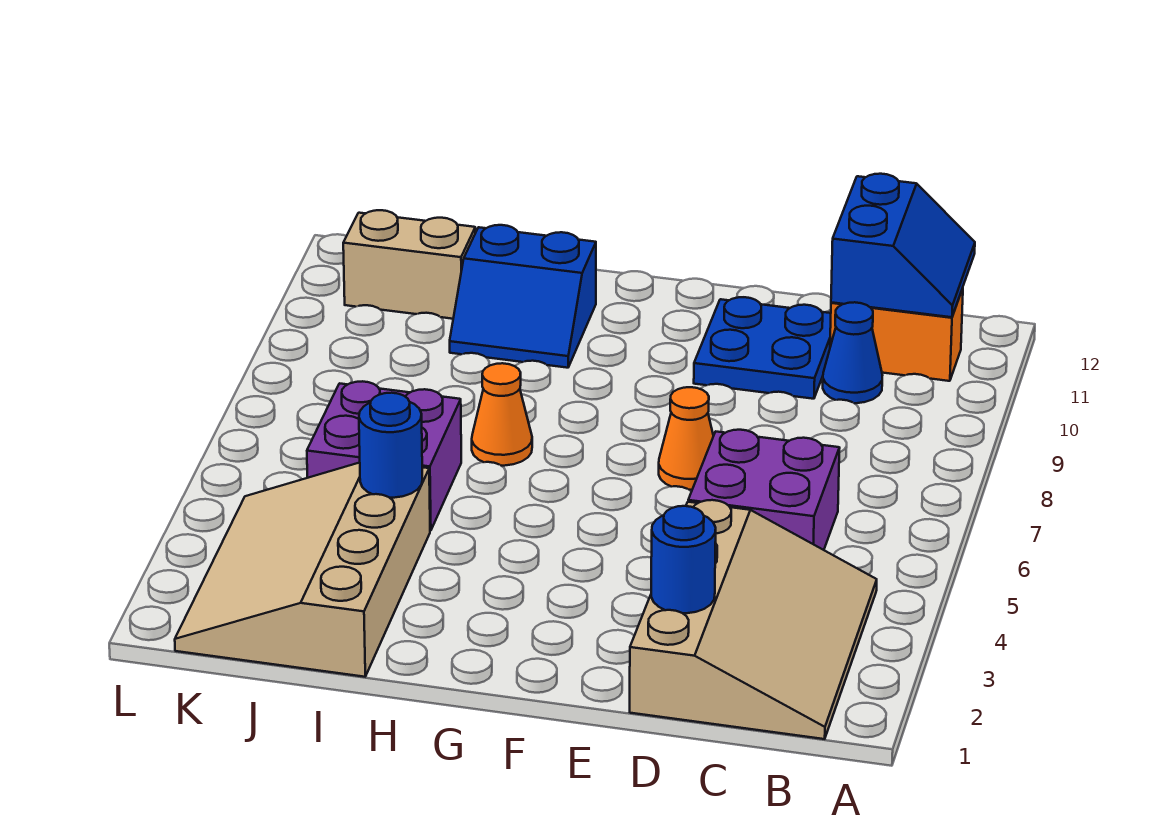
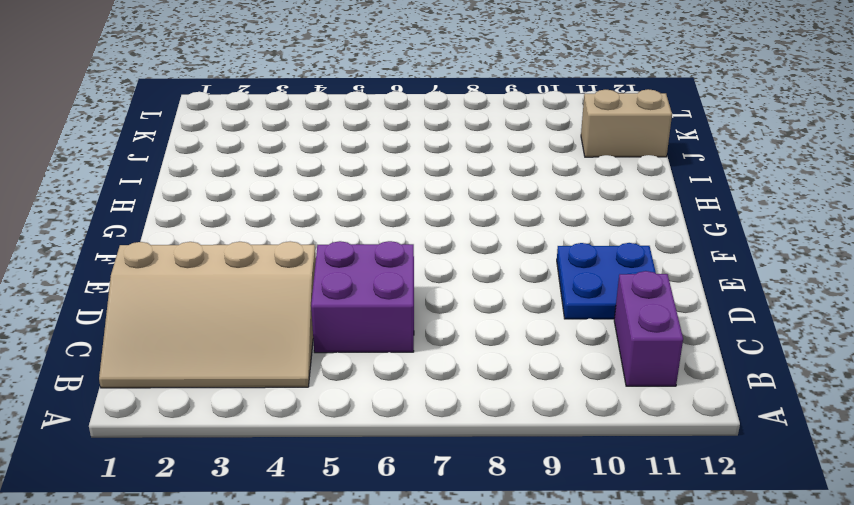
purple 1x2 brick [614,271,683,386] -> orange 1x2 brick [830,288,963,381]
tan 1x2 brick [581,89,672,157] -> tan 1x2 brick turned to [343,210,475,319]
none -> blue 1x1 cone [823,302,882,403]
none -> orange 1x1 cone [659,387,713,490]
none -> orange 1x1 cone [472,363,532,466]

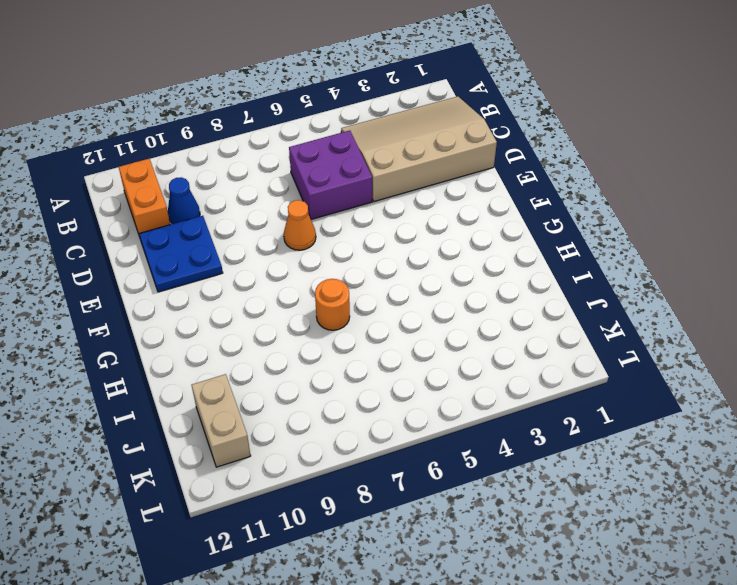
orange 1x1 round brick [315,279,350,330] -> orange 1x1 cone [472,363,532,466]
none -> blue 2x2 slope [450,225,596,368]
none -> tan 3x4 slope [175,463,430,677]
none -> purple 2x2 brick [307,381,461,531]

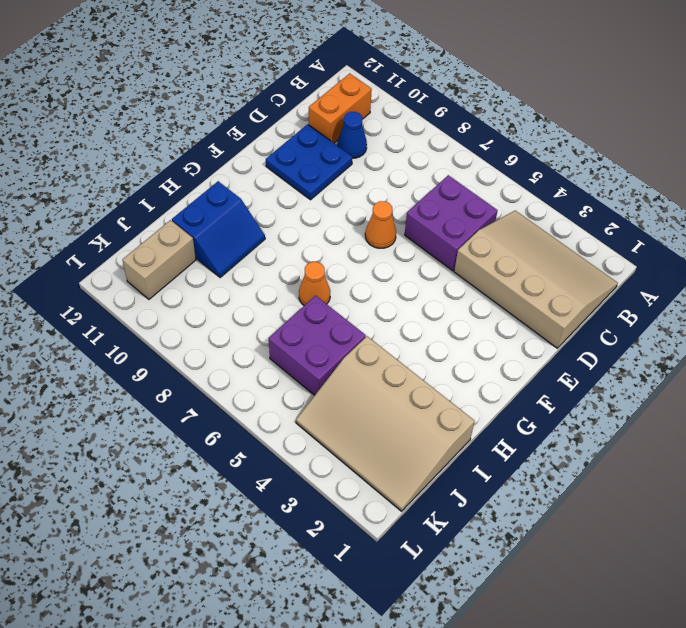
none -> blue 2x2 slope [831,174,975,317]
none -> blue 1x1 round brick [651,506,716,613]
none -> blue 1x1 round brick [359,393,422,498]

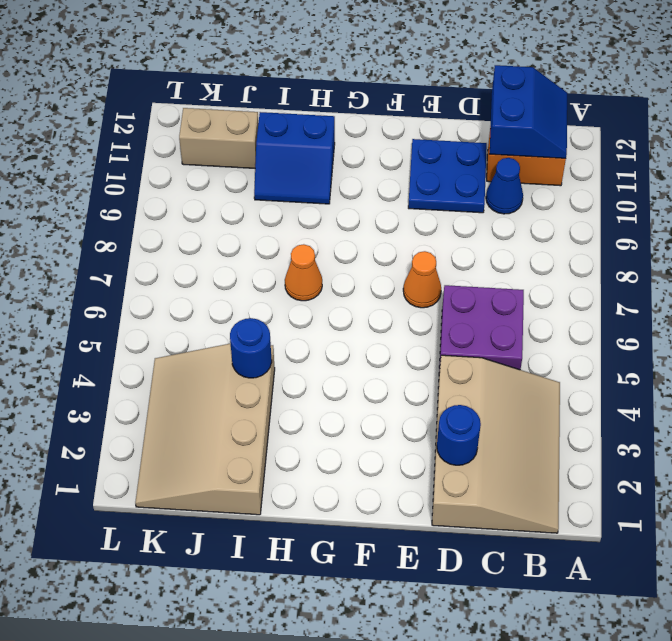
none -> purple 2x2 brick [307,381,461,531]

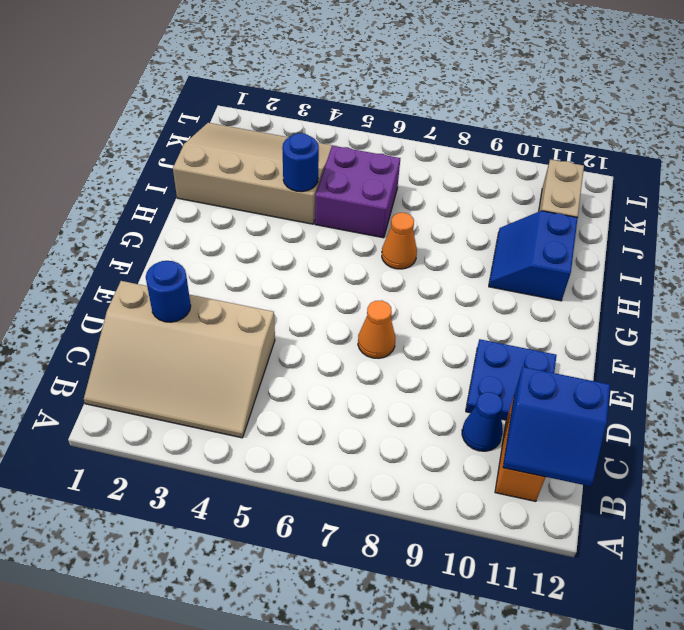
none -> purple 2x2 brick [688,430,840,550]

